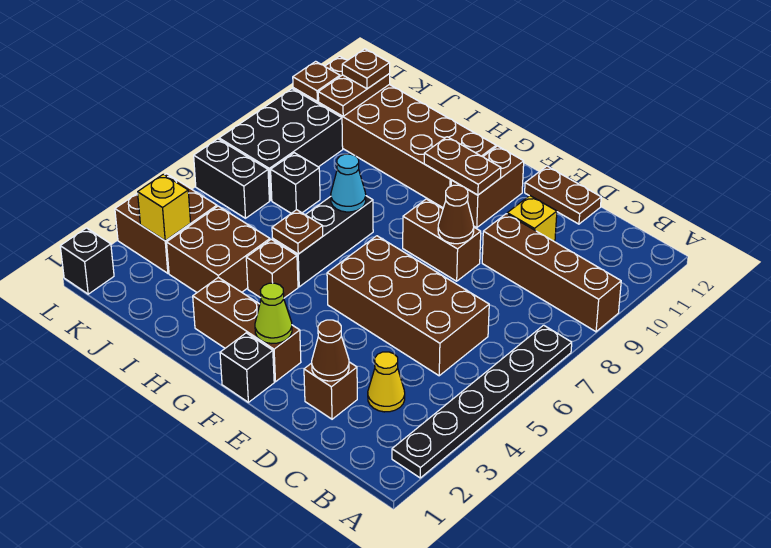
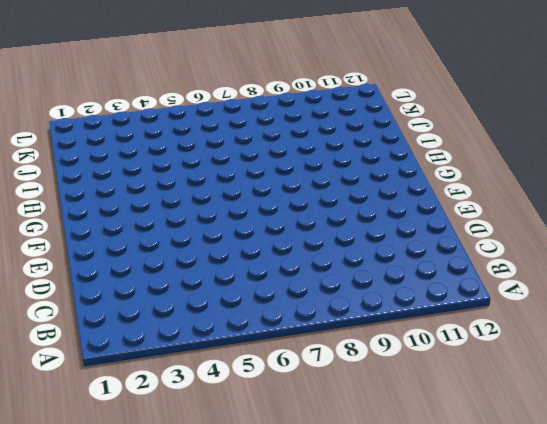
none -> black 1x6 plate [392,325,572,478]
none -> brown 1x4 brick [482,214,621,332]
none -> yellow 1x1 cone [368,352,405,412]
none -> brown 2x4 brick [327,236,489,376]

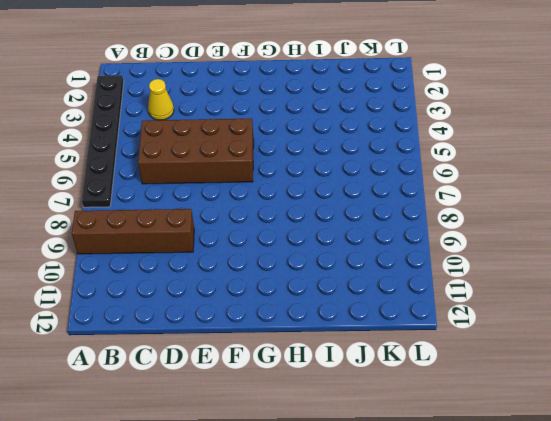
none -> brown 1x1 brick [304,362,357,419]
none -> yellow 1x1 brick [507,196,557,242]
none -> brown 1x2 plate [525,166,601,224]
none -> brown 1x2 brick [403,199,481,281]

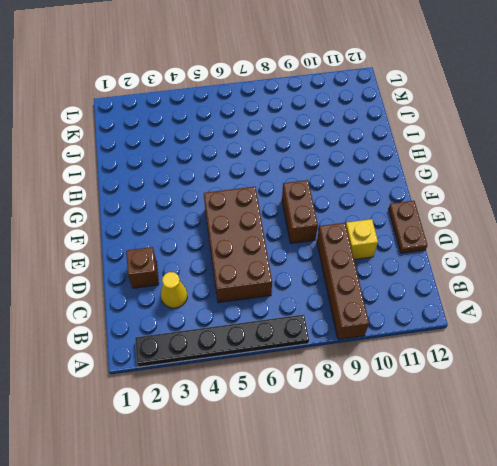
none -> black 1x1 brick [220,333,274,402]
none -> brown 1x3 brick [193,277,301,382]
none -> brown 1x2 brick [451,146,524,228]
none -> brown 2x6 brick [293,56,496,208]

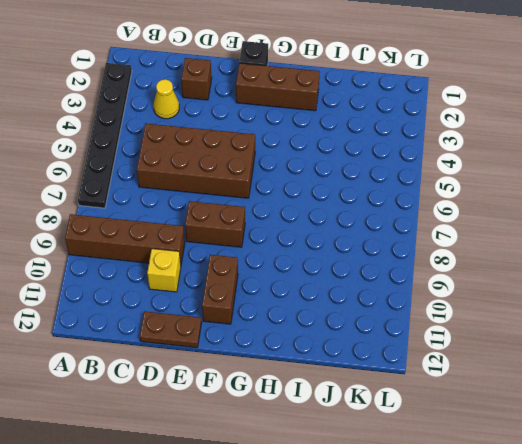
none -> brown 2x6 brick [293,56,496,208]
none -> brown 1x1 brick [246,239,298,298]
none -> black 1x3 brick [273,196,373,287]
none -> brown 2x2 brick [167,206,270,292]

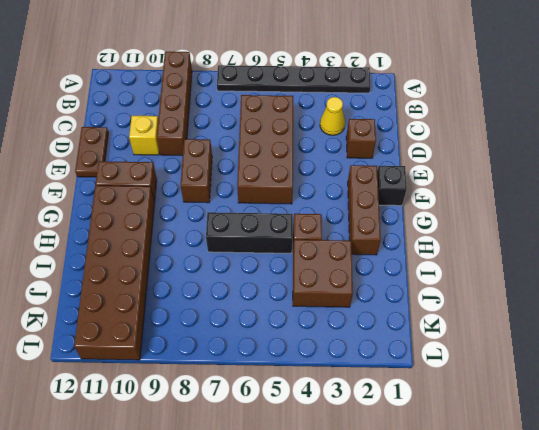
none -> black 1x1 brick [271,153,320,213]
none -> brown 2x2 brick [115,174,217,273]
none -> black 1x2 brick [194,139,269,218]
none -> black 2x3 brick [219,89,343,200]

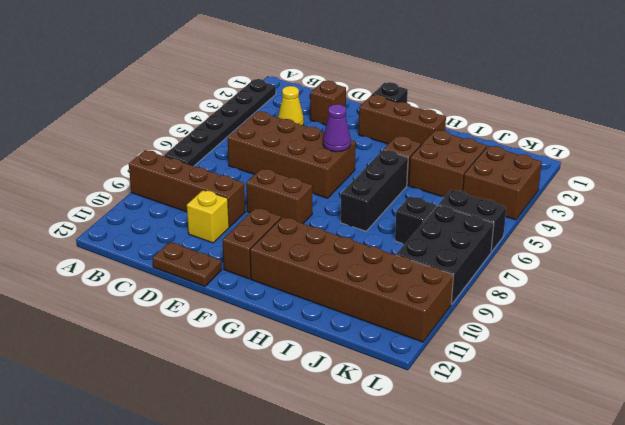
purple 1x1 cone [323,104,351,152] -> none
none -> black 1x1 brick [60,228,114,294]
none -> brown 1x1 cone [312,320,349,381]
none -> brown 1x1 cone [438,185,474,244]
none -> lime 1x1 cone [255,283,292,344]

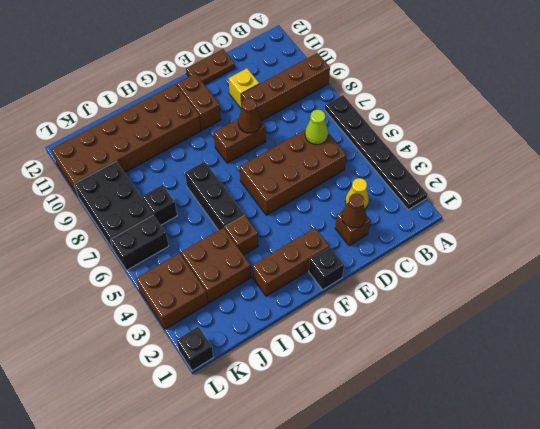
lime 1x1 cone [305,110,328,145] -> lime 1x1 cone moved to [255,283,292,344]
none -> brown 1x2 plate [424,137,501,195]
none -> brown 1x1 plate [272,210,323,254]
none -> cyan 1x1 cone [331,154,366,212]
none -> yellow 1x1 brick [138,174,191,241]

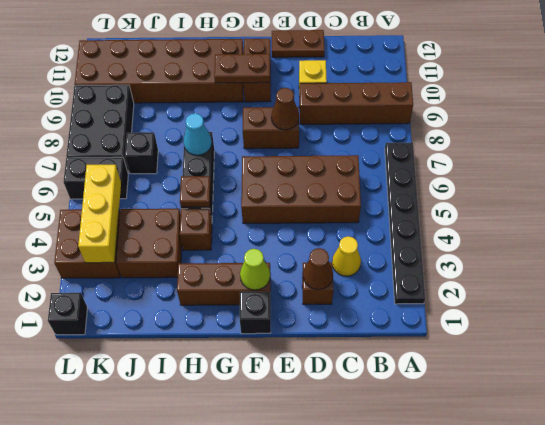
yellow 1x3 brick [78,165,121,263] -> yellow 1x1 brick [138,174,191,241]
none -> brown 1x2 plate [318,74,390,116]
none -> brown 1x1 plate [293,61,340,101]
none -> brown 1x1 plate [342,49,390,89]

